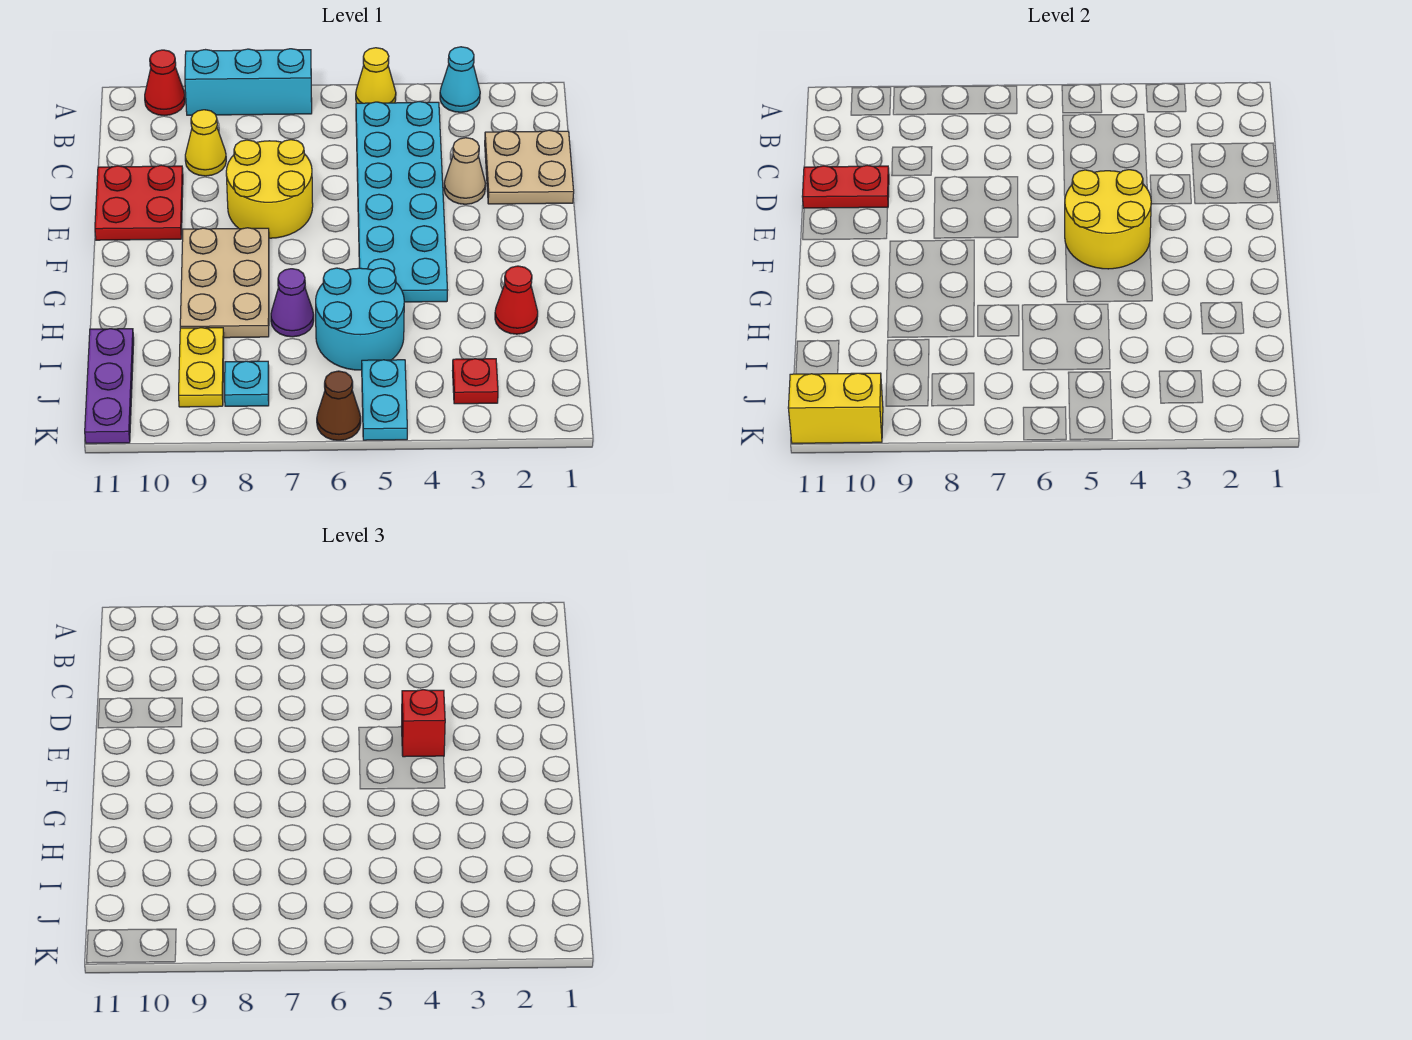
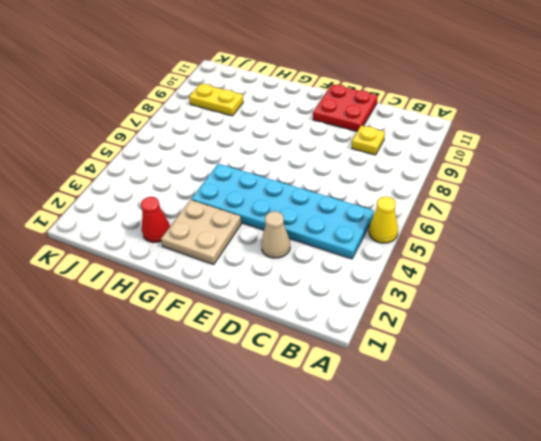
yellow 1x1 plate [352,126,385,155] -> yellow 1x1 cone [185,110,226,176]
tan 2x2 plate [161,200,241,265] -> tan 2x2 plate moved to [485,130,574,204]
none -> cyan 1x1 cone [440,47,480,112]
none -> cyan 1x3 brick [185,49,312,115]
none -> red 1x1 cone [145,50,185,116]

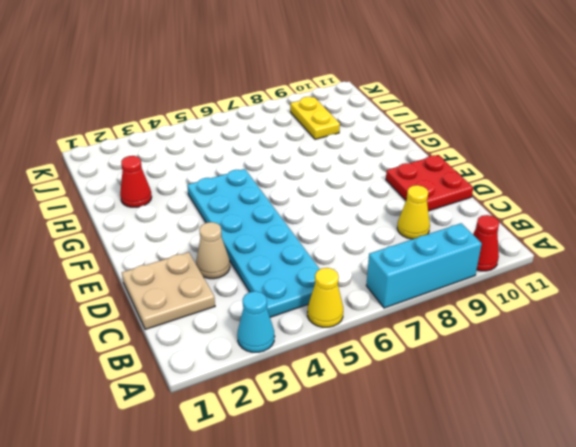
none -> yellow 2x2 round brick [226,140,313,238]
none -> tan 2x3 plate [180,228,269,338]
none -> cyan 2x2 round brick [316,268,404,370]

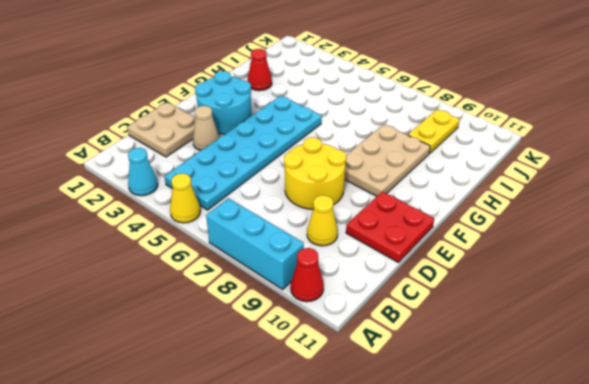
cyan 2x2 round brick [195,71,252,134] -> cyan 2x2 round brick moved to [316,268,404,370]
none -> purple 1x1 cone [271,269,314,337]
none -> purple 1x3 plate [85,329,134,443]
none -> red 1x1 plate [452,359,498,404]

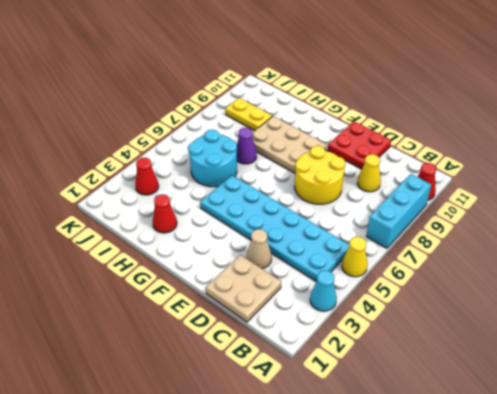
red 1x1 cone [135,158,159,195] -> red 1x1 plate [452,359,498,404]
none -> purple 1x3 plate [85,329,134,443]
none -> cyan 1x2 plate [362,360,407,440]
none -> cyan 1x1 plate [225,361,269,406]

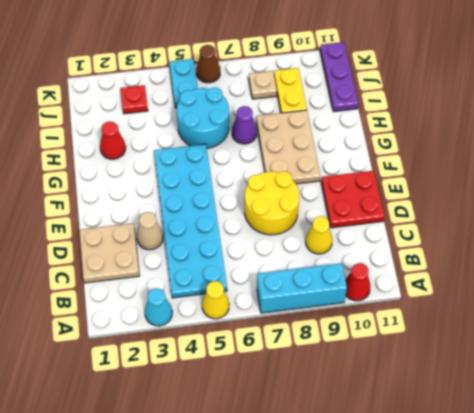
tan 1x1 plate [249,71,277,99] -> cyan 1x1 plate [225,361,269,406]
none -> red 1x2 plate [802,165,889,208]
none -> yellow 2x2 round brick [1065,170,1151,269]
none -> yellow 1x2 brick [788,373,883,443]

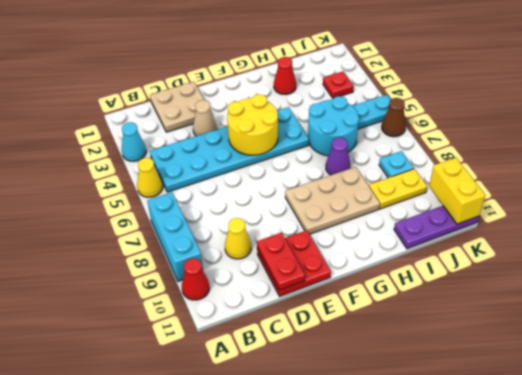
none -> yellow 2x2 round brick [226,140,313,238]
none -> red 1x1 brick [401,690,445,757]

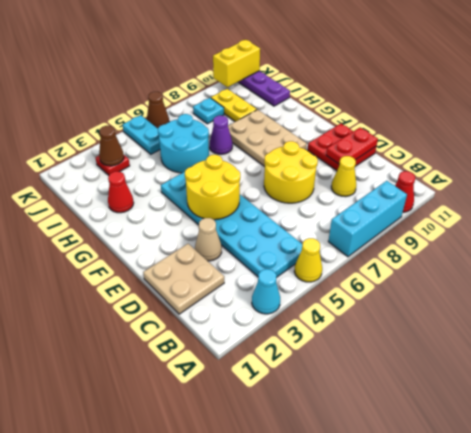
brown 1x1 cone [99,126,124,166] -> none
none -> red 1x1 brick [401,690,445,757]

